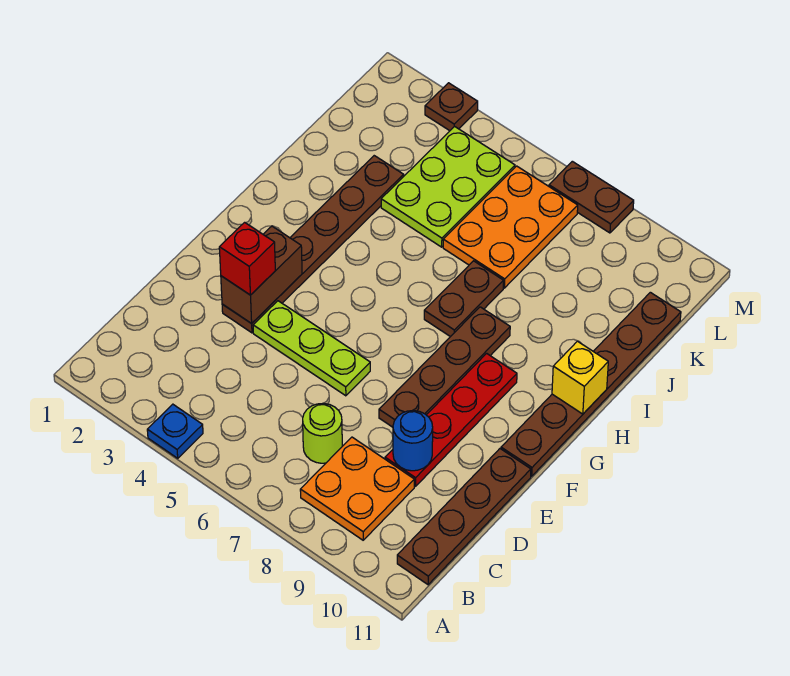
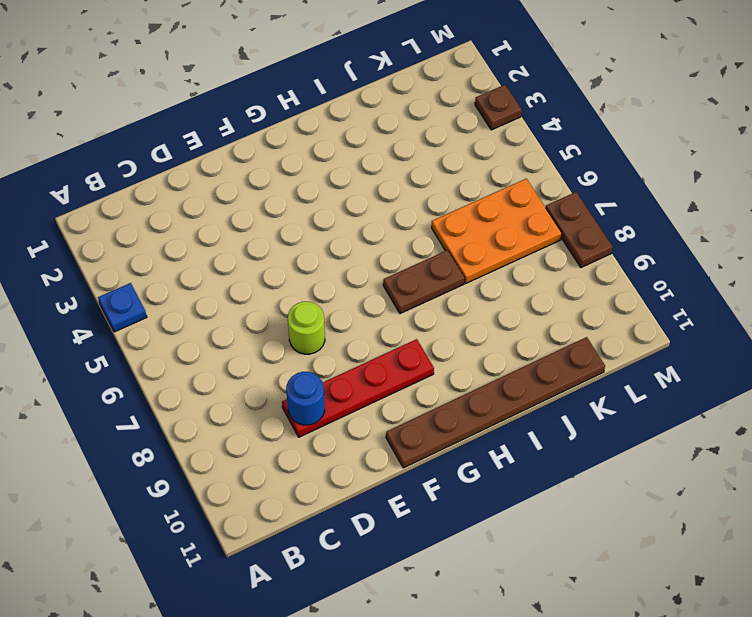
lime 1x1 round brick [288,302,325,354] -> lime 1x1 round brick moved to [303,403,342,463]
none -> orange 2x2 plate [300,437,414,540]
none -> brown 1x4 plate [397,449,531,585]
none -> brown 1x6 plate [222,156,404,333]

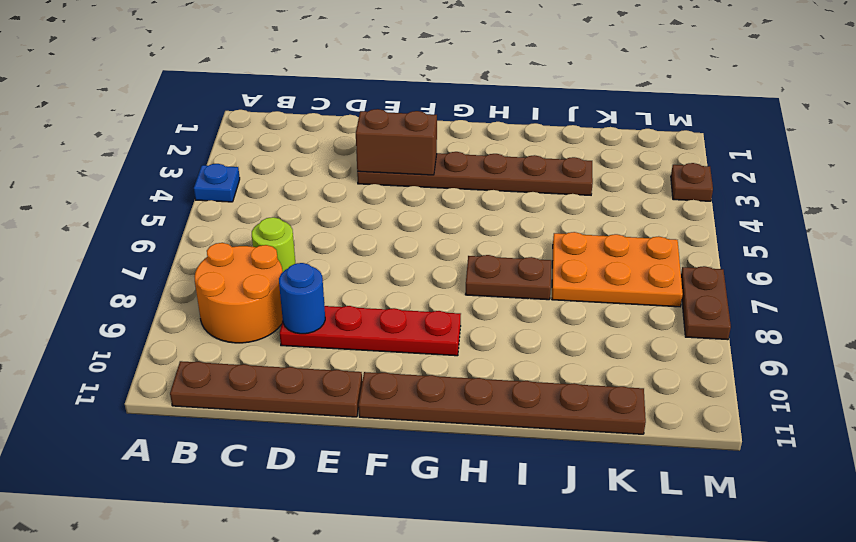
orange 2x2 round brick [194,243,283,343] -> orange 2x2 plate [300,437,414,540]
none -> lime 1x3 plate [253,301,370,396]
none -> brown 1x4 plate [379,307,510,427]
none -> lime 2x3 plate [381,126,515,247]

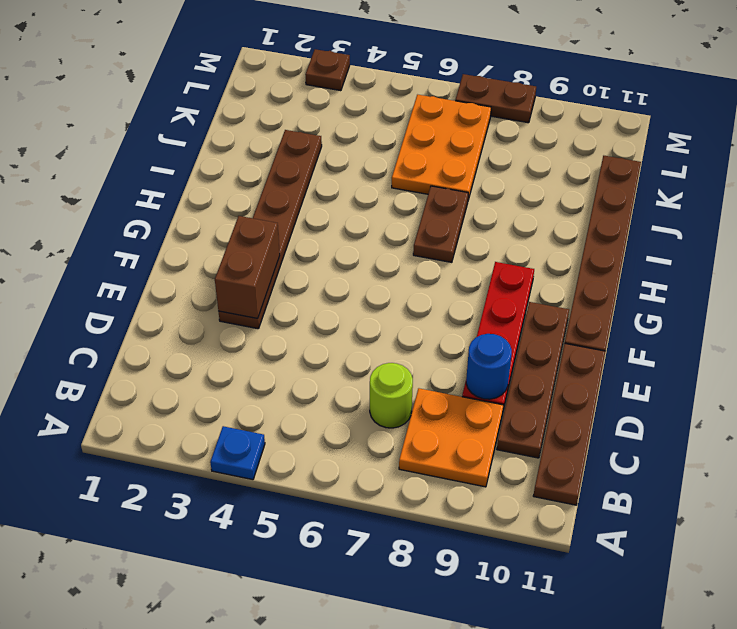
brown 1x4 plate [497,302,569,458] -> brown 1x4 plate moved to [379,307,510,427]
none -> lime 1x3 plate [253,301,370,396]
none -> lime 2x3 plate [381,126,515,247]
none -> yellow 1x1 brick [552,341,608,414]

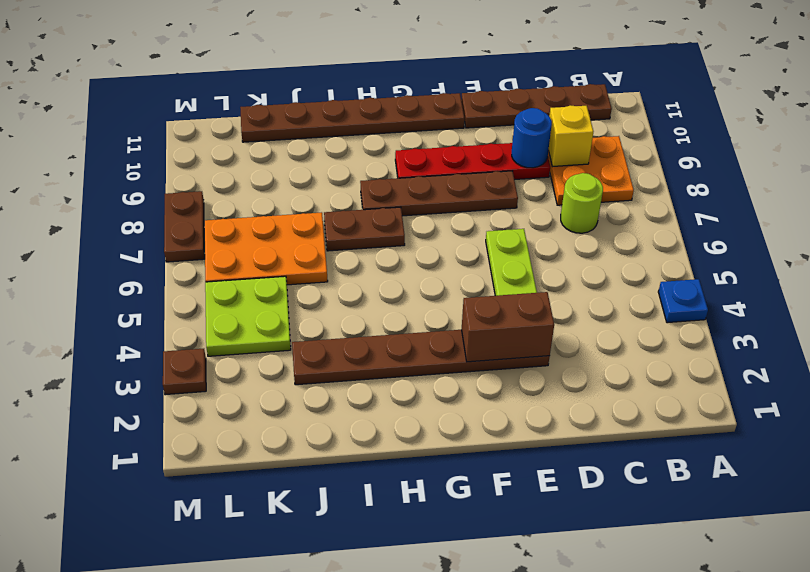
yellow 1x1 brick [548,105,593,167] -> yellow 1x1 brick moved to [552,341,608,414]
lime 2x2 plate [205,276,291,356] -> lime 2x3 plate [381,126,515,247]
none -> red 1x1 brick [219,222,275,295]

